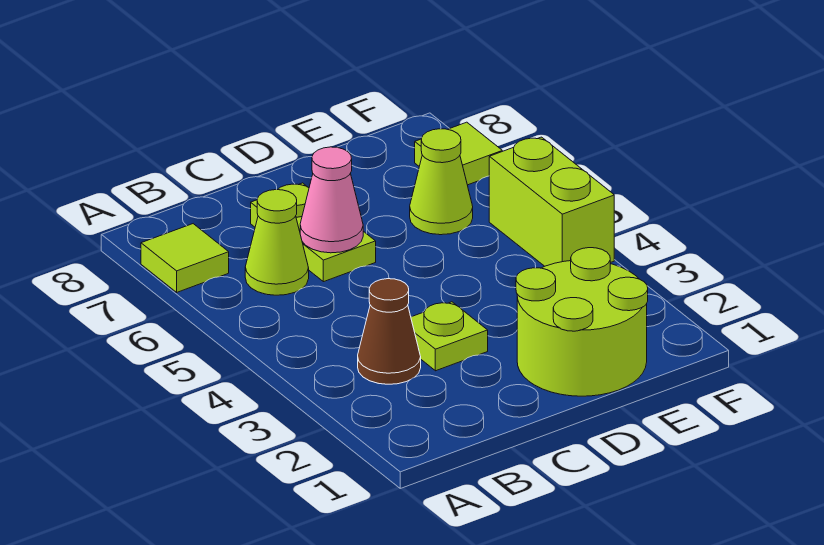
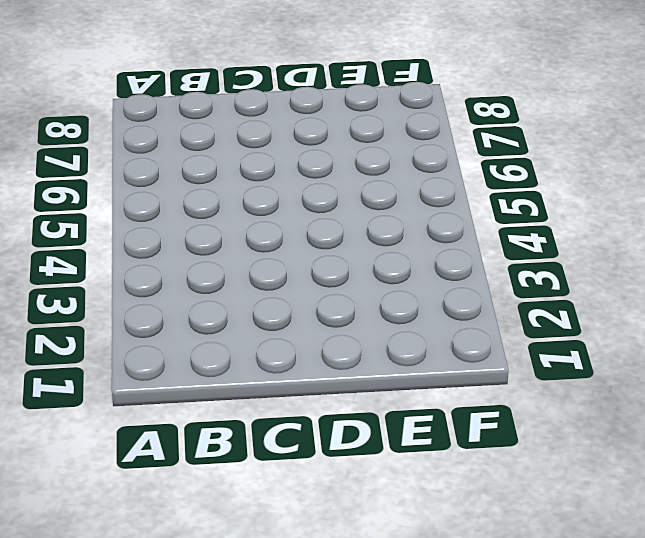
none -> lime 1x1 tile [141,224,229,292]
none -> brown 1x1 cone [358,279,421,384]

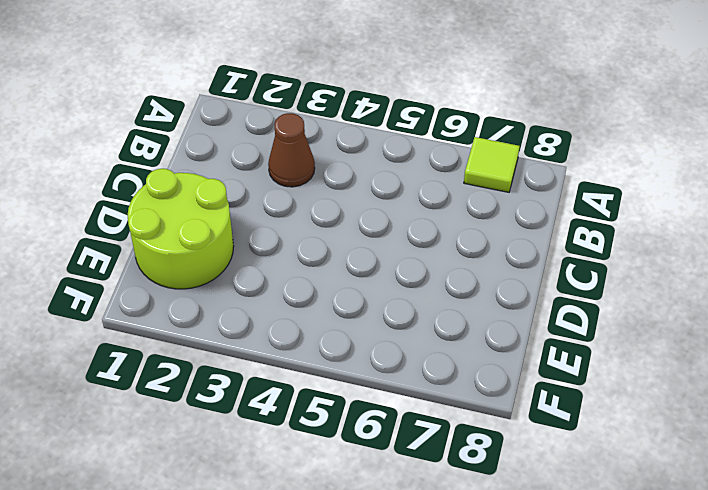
none -> lime 1x1 cone [245,189,309,295]
none -> lime 1x1 plate [411,302,488,371]

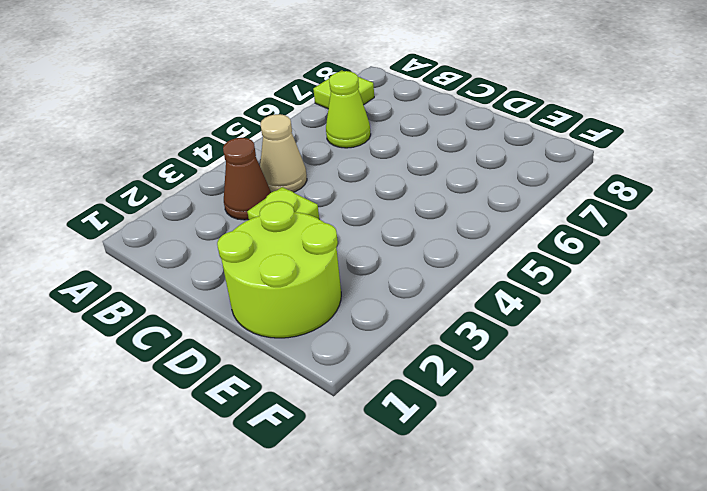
tan 1x1 cone [260,114,307,193] -> none
none -> lime 1x2 plate [251,183,376,282]
none -> lime 1x1 cone [410,129,473,235]

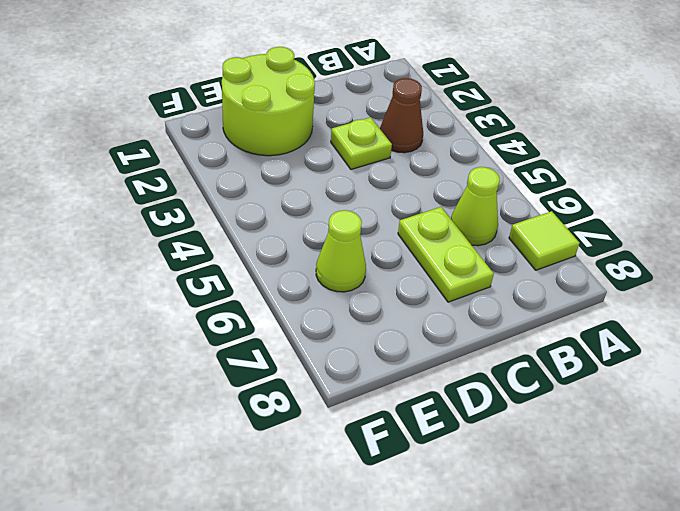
none -> lime 1x2 brick [489,137,614,266]
none -> lime 1x1 tile [415,122,502,185]

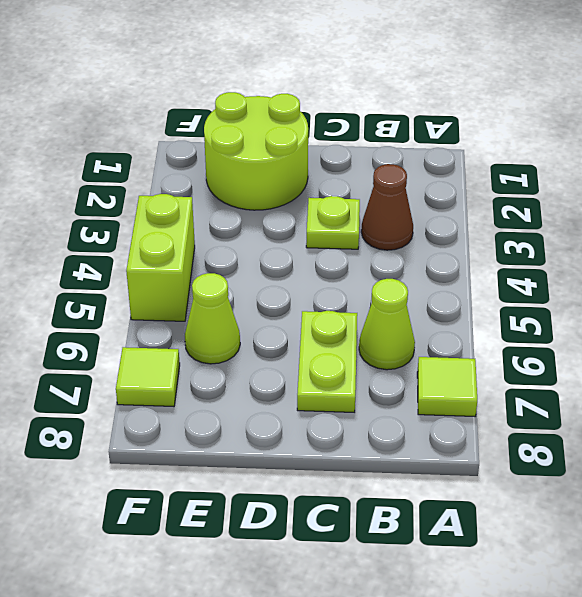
none -> pink 1x1 cone [300,147,363,253]

